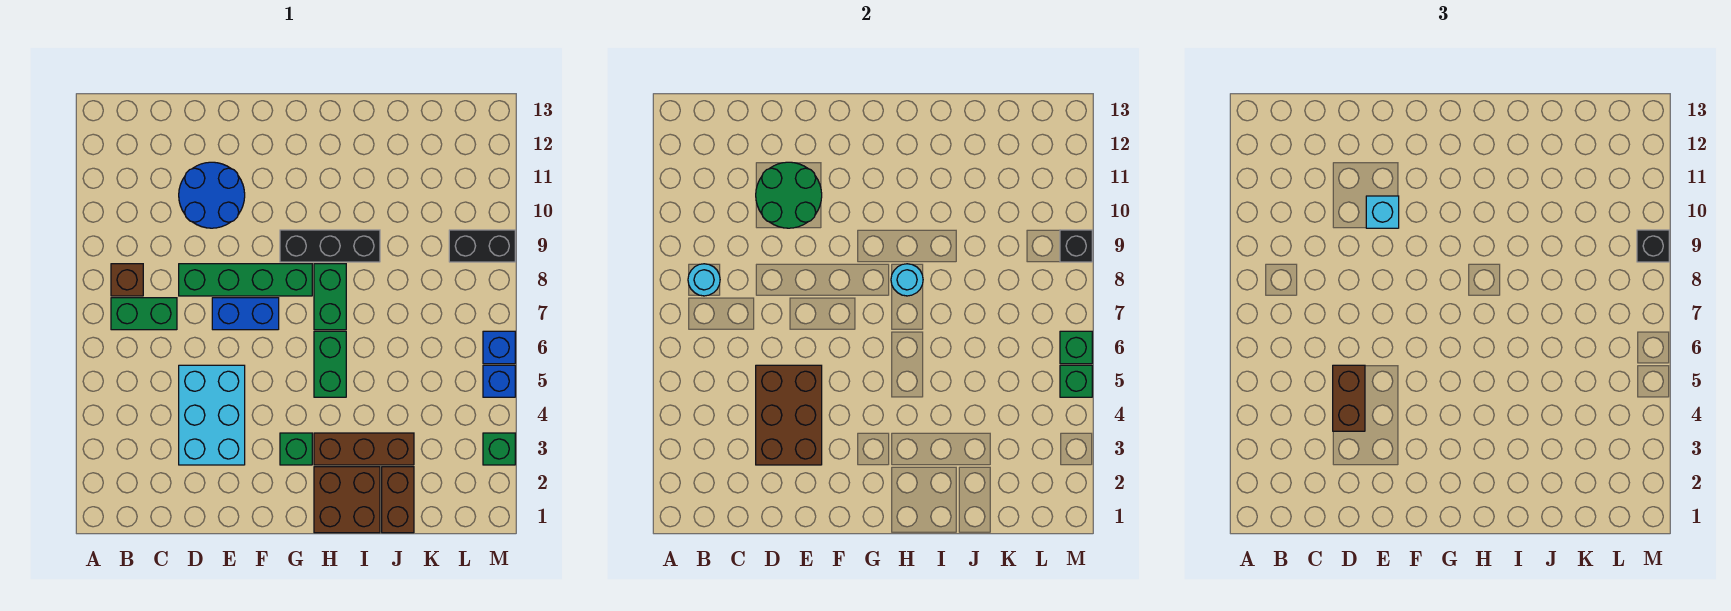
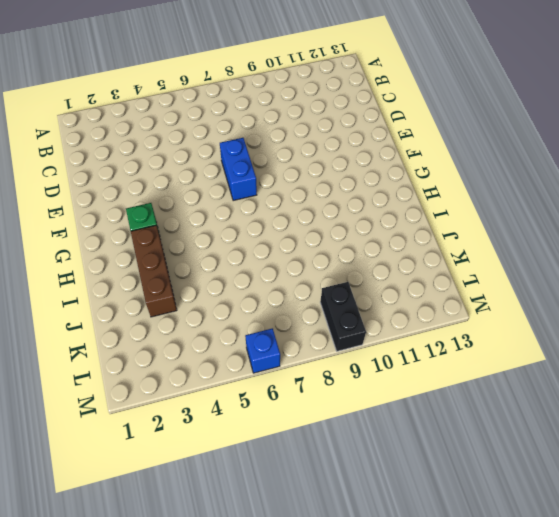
none -> green 1x2 brick [111,298,177,330]
none -> brown 1x1 brick [111,264,143,296]
none -> cyan 2x3 brick [179,365,245,465]

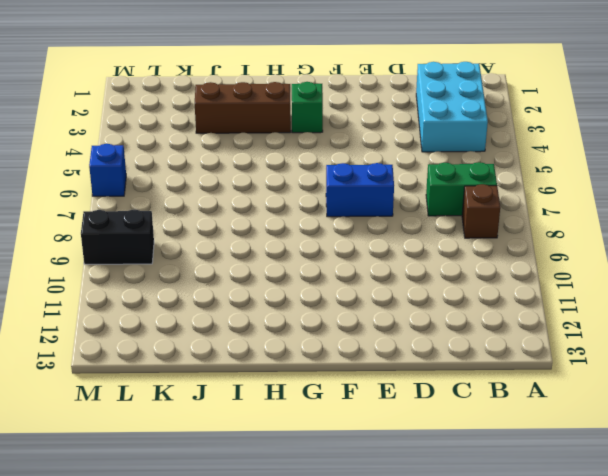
cyan 2x3 brick [416,62,488,152] -> cyan 2x3 brick moved to [179,365,245,465]
none -> green 1x4 brick [179,264,312,296]
none -> blue 2x2 round brick [179,162,245,228]
none -> black 1x3 brick [280,230,380,262]

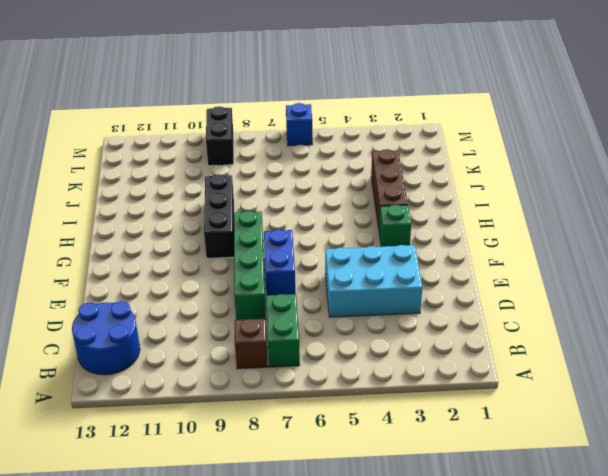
blue 2x2 round brick [72,301,140,375] -> blue 2x2 round brick moved to [179,162,245,228]
none -> brown 2x2 brick [314,467,380,533]
none -> green 1x2 brick [314,331,346,397]
none -> green 1x2 brick [314,264,346,330]

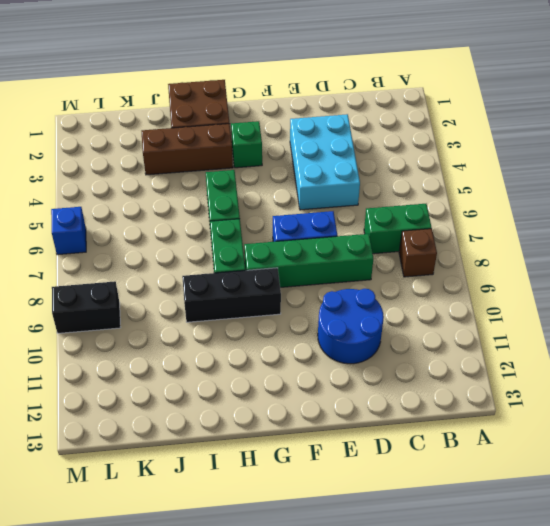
none -> brown 1x2 brick [382,467,414,533]
none -> green 1x1 brick [483,433,515,465]
none -> blue 1x1 brick [483,365,515,397]

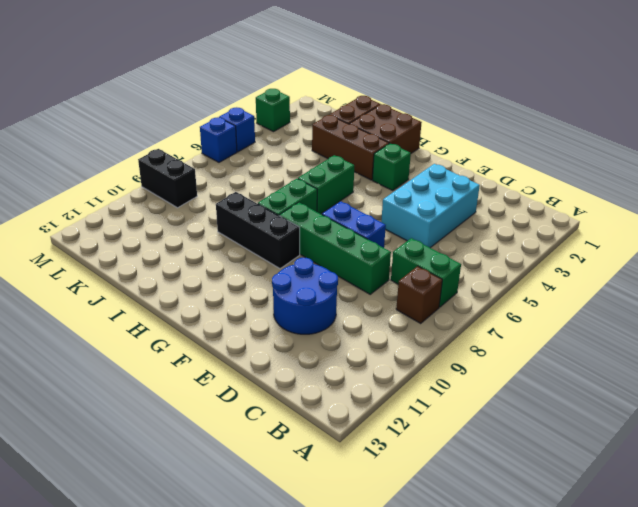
none -> cyan 1x1 round brick [688,264,720,296]
none -> brown 2x3 brick [756,365,822,465]
none -> green 2x2 round brick [756,162,822,228]

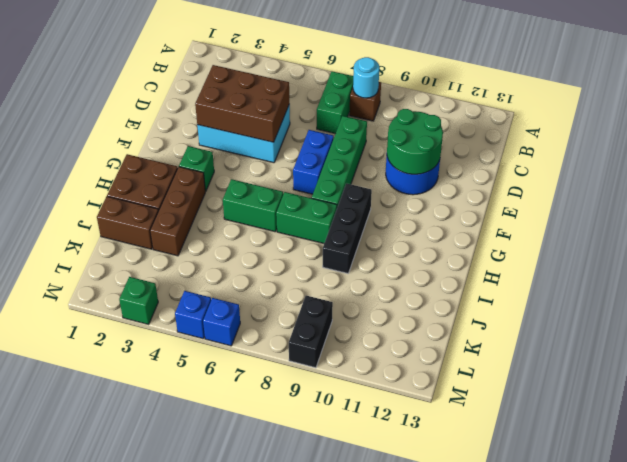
none -> cyan 1x1 round brick [891,264,923,296]
none -> green 1x1 brick [1060,365,1092,397]
none -> green 1x1 brick [1060,331,1092,364]

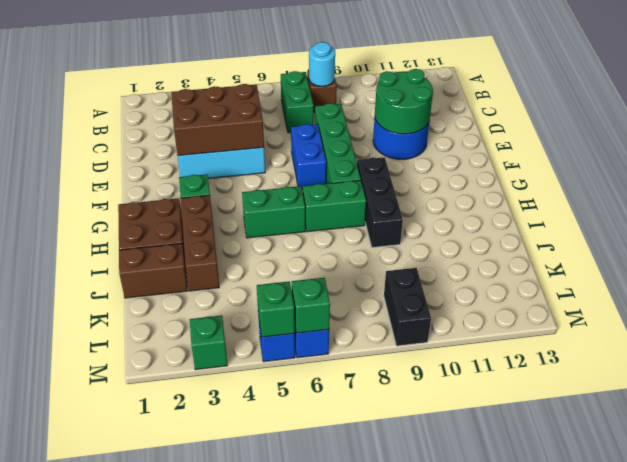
none -> cyan 1x1 round brick [891,264,923,296]
none -> black 1x1 brick [1060,230,1092,262]
none -> brown 1x2 brick [1333,365,1365,431]

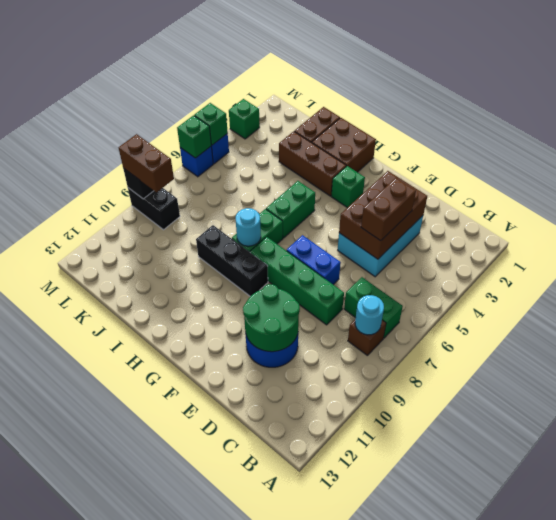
brown 1x2 brick [119,134,174,192] -> black 1x1 brick [1637,230,1669,262]
none -> cyan 1x1 brick [1366,196,1399,228]

